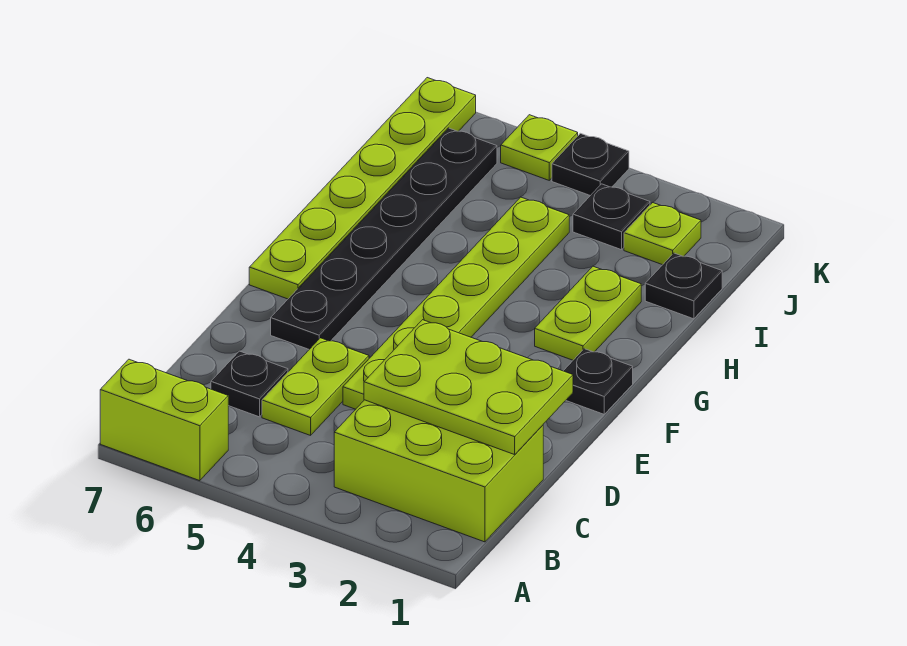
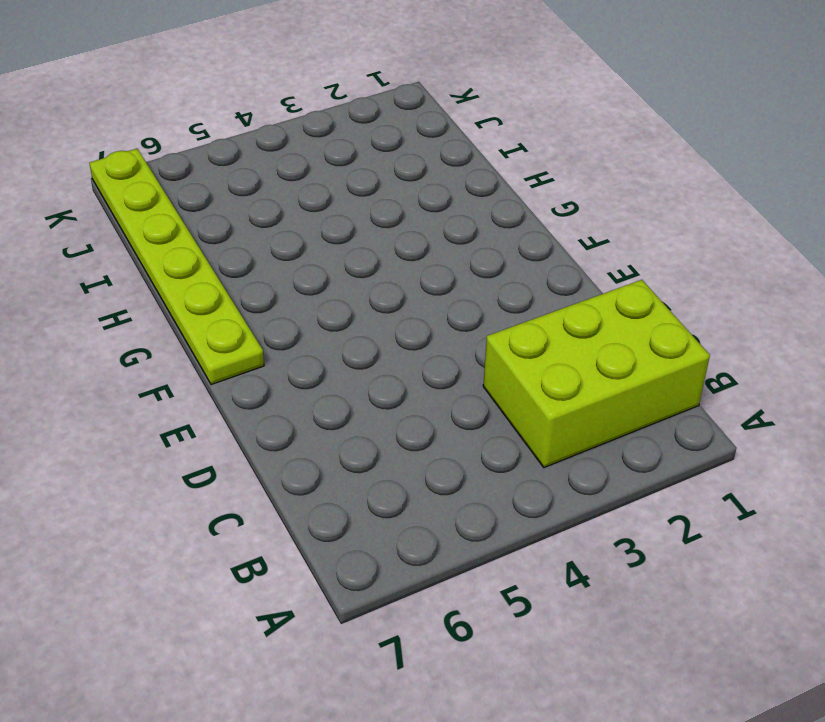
none -> lime 1x2 brick [100,359,228,481]
none -> lime 1x2 plate [262,338,369,435]
none -> black 1x1 plate [211,351,288,417]

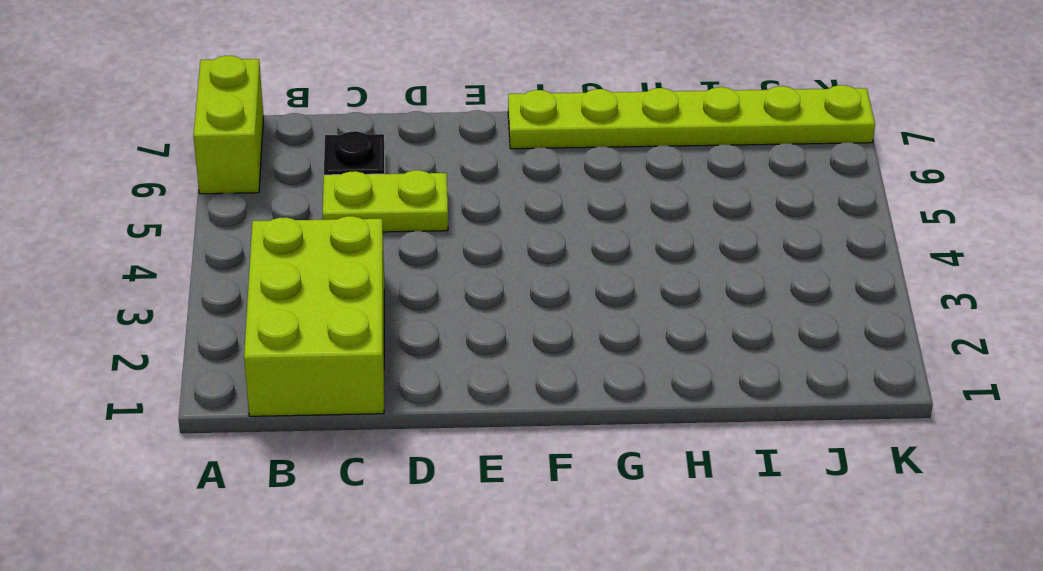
none -> lime 1x6 plate [343,197,569,409]
none -> black 1x6 plate [271,128,497,349]
none -> black 1x1 plate [564,349,633,414]

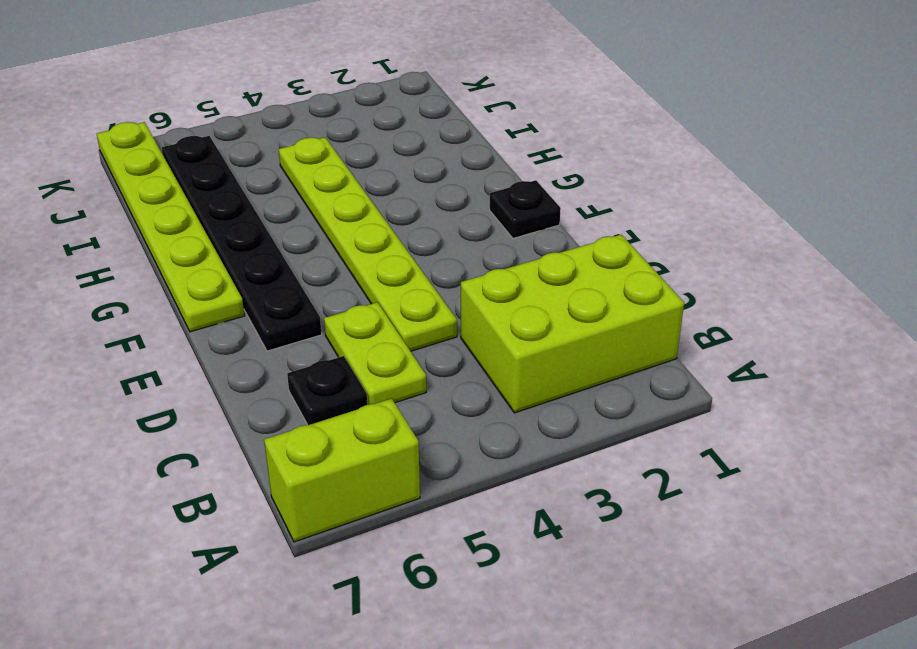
none -> lime 1x2 plate [535,266,641,360]
none -> black 1x1 plate [645,253,722,319]
none -> lime 1x1 plate [624,203,701,265]

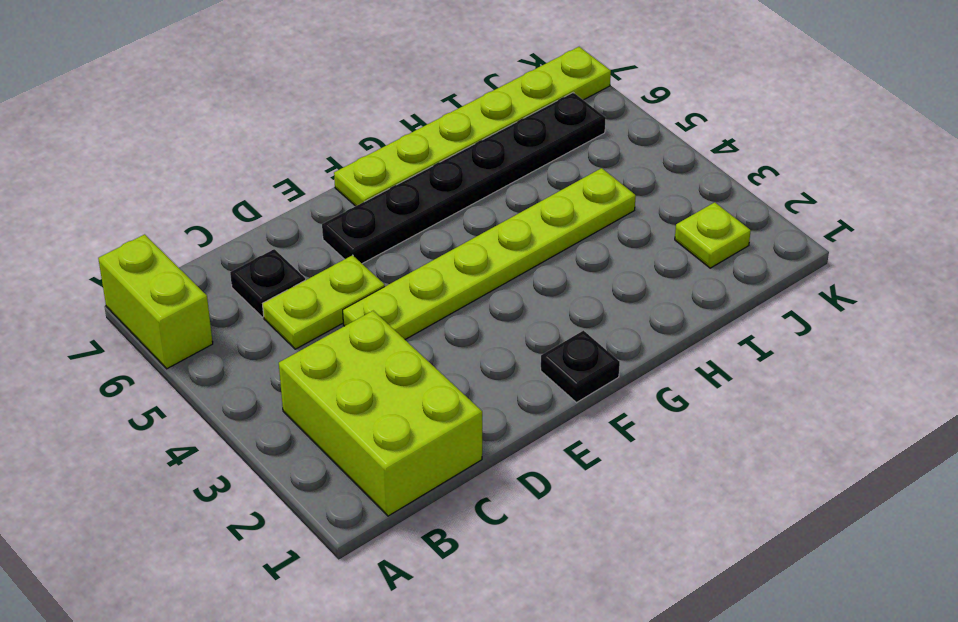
none -> lime 1x2 plate [535,266,641,360]
none -> black 1x1 plate [645,253,722,319]
none -> black 1x1 plate [573,184,650,250]

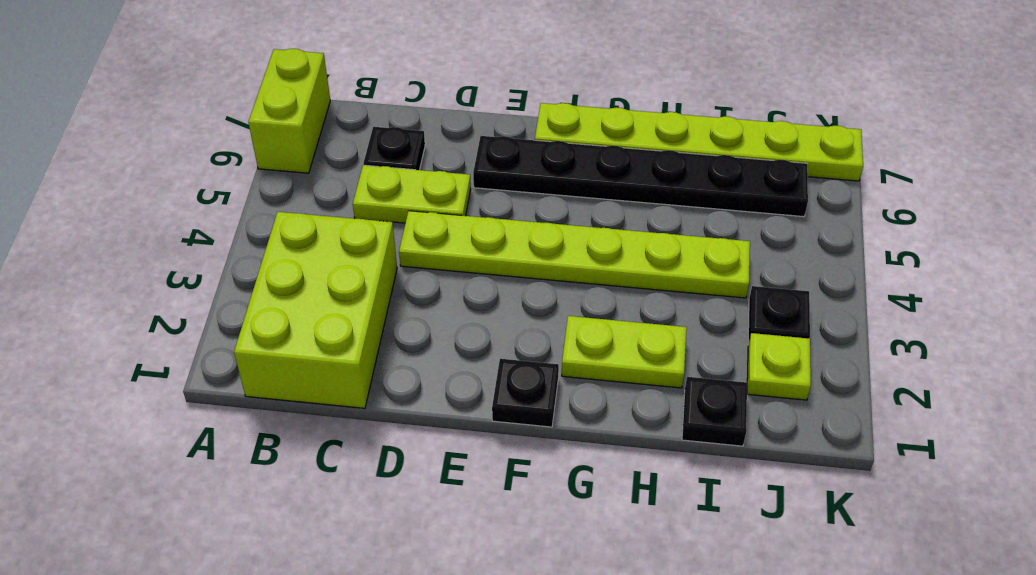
none -> black 1x1 plate [552,133,629,196]
none -> lime 1x1 plate [501,115,578,180]
none -> lime 2x3 plate [364,320,573,455]

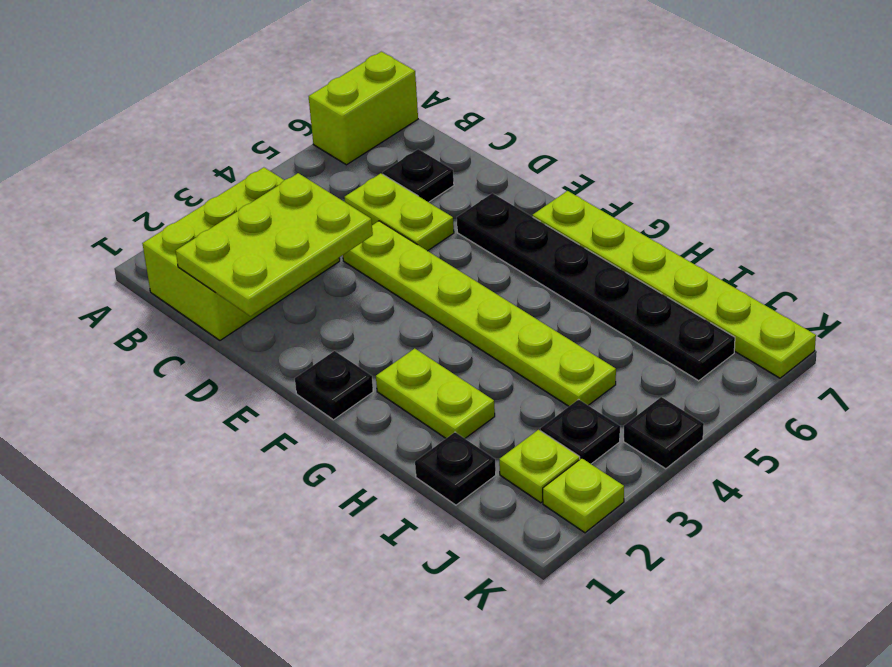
lime 1x1 plate [543,458,624,533] -> lime 1x1 plate moved to [501,115,578,180]

